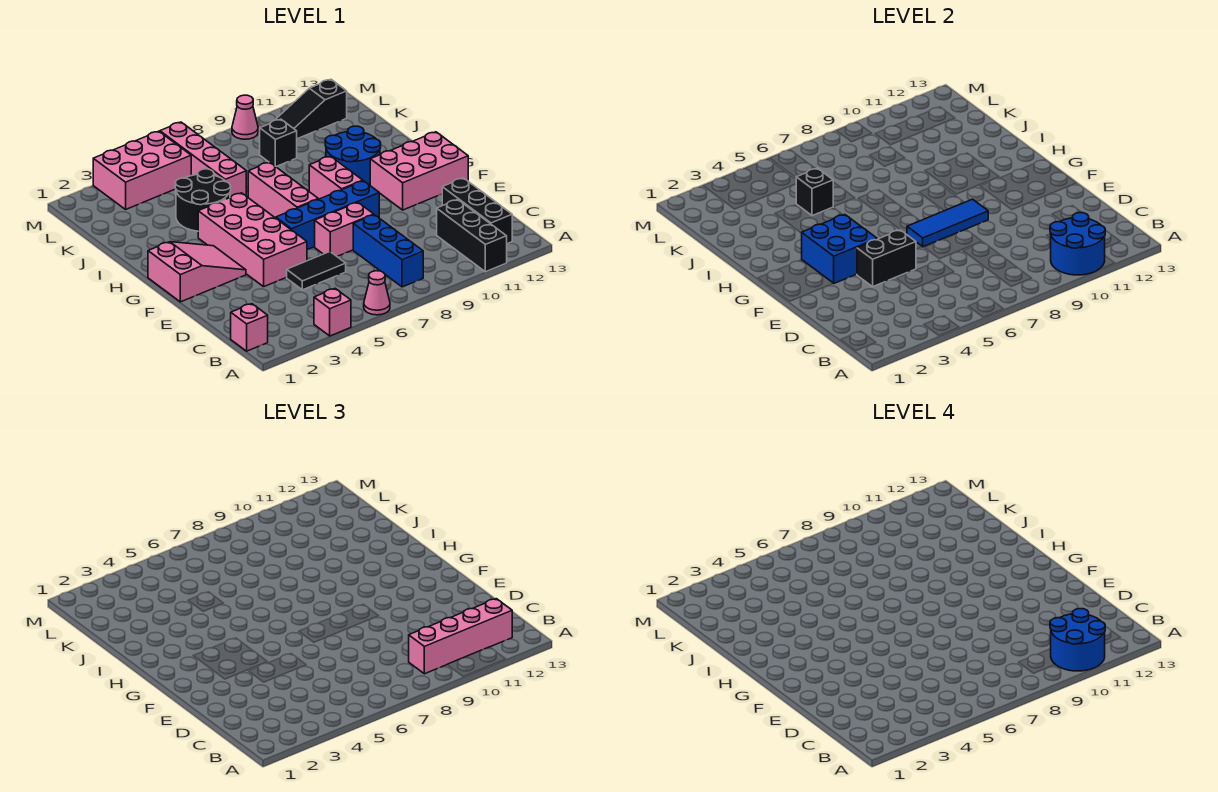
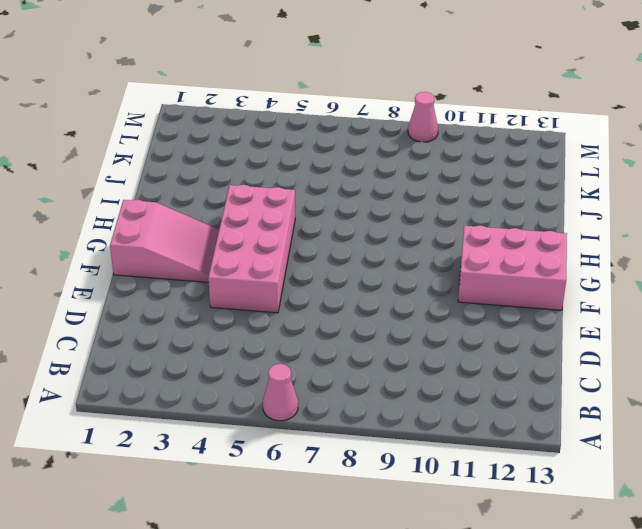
none -> pink 1x1 brick [314,289,351,336]
none -> black 1x3 brick [437,199,507,272]
none -> pink 1x1 brick [231,304,268,351]

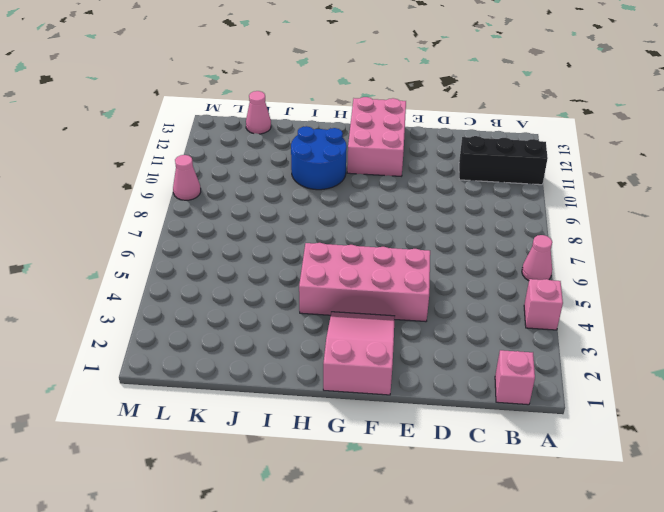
pink 1x1 cone [246,91,271,134] -> none
none -> blue 1x3 brick [353,215,423,287]
none -> black 1x3 brick [442,178,512,244]
none -> black 1x2 tile [287,252,346,290]

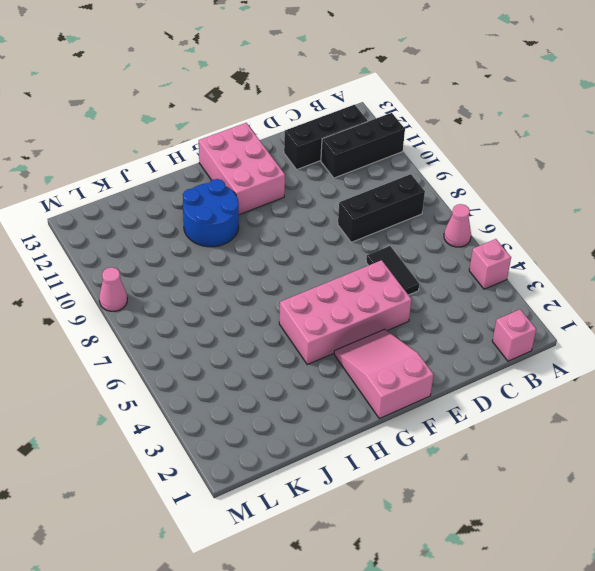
black 1x3 brick [338,174,425,242] -> blue 1x3 brick [353,215,423,287]
none -> pink 1x2 brick [315,202,374,256]
none -> blue 1x4 brick [276,181,379,250]
none -> pink 1x3 brick [248,162,318,218]

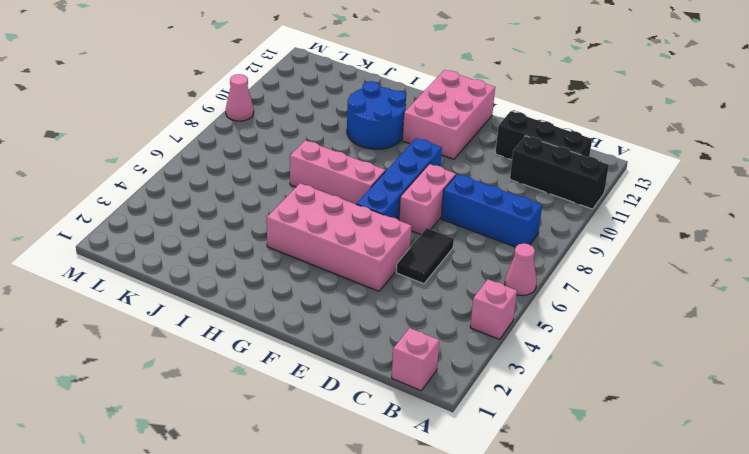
none -> pink 2x3 slope [148,242,246,302]
none -> pink 1x2 brick [309,156,363,199]
none -> black 2x2 round brick [175,169,231,231]

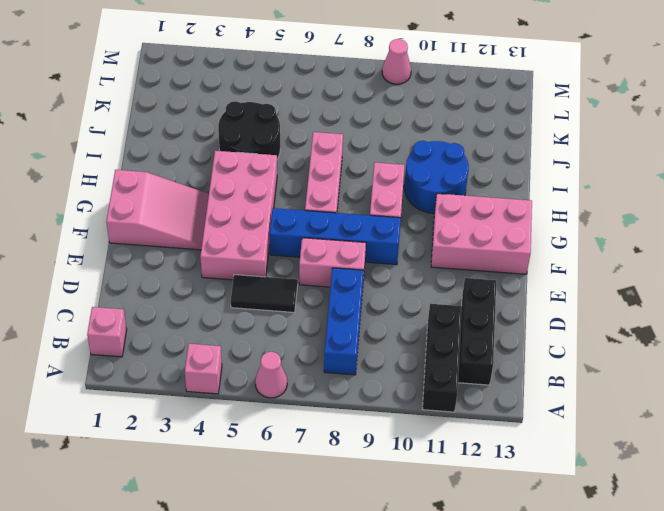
none -> pink 1x4 brick [160,122,246,197]
none -> black 1x1 brick [260,119,297,167]
none -> pink 2x3 brick [93,131,191,209]

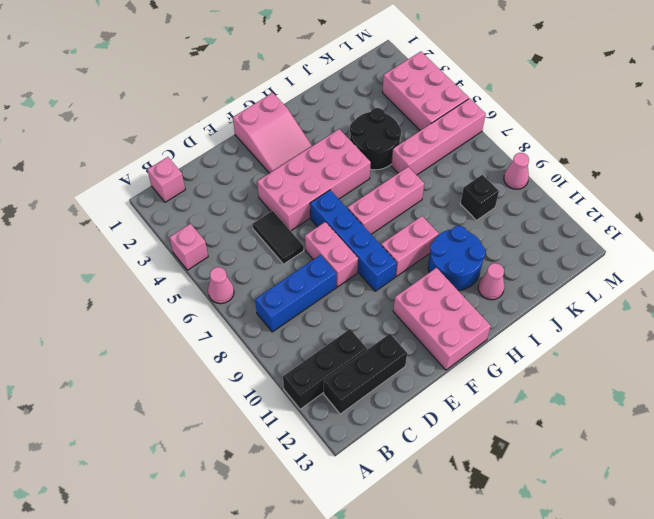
pink 1x1 cone [478,263,504,300] -> none
none -> black 1x3 slope [275,79,347,139]
none -> blue 2x2 round brick [1050,213,1105,275]
none -> black 1x2 brick [857,230,916,287]

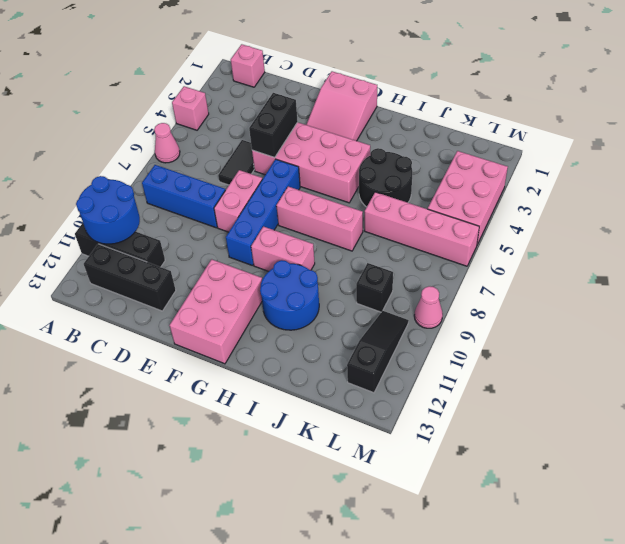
none -> blue 2x2 brick [802,215,877,283]
none -> blue 1x3 tile [907,199,988,247]
none -> black 1x1 brick [796,168,833,216]

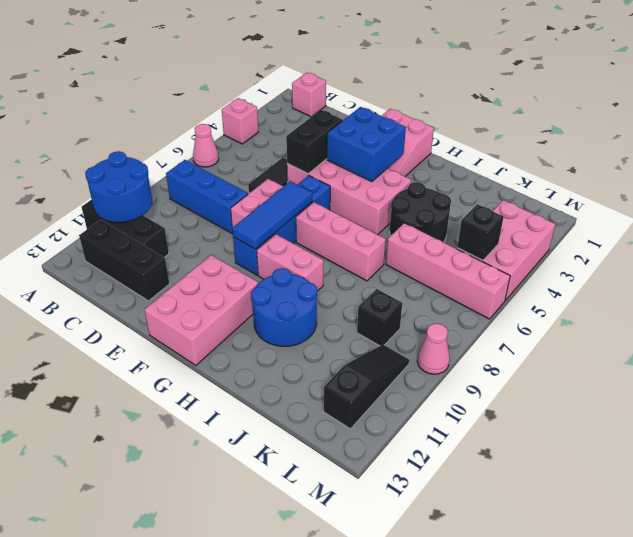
black 1x1 brick [457,204,504,260] -> black 1x1 brick moved to [796,168,833,216]
none -> pink 1x4 brick [409,599,512,674]
none -> blue 2x2 round brick [1050,609,1105,671]

